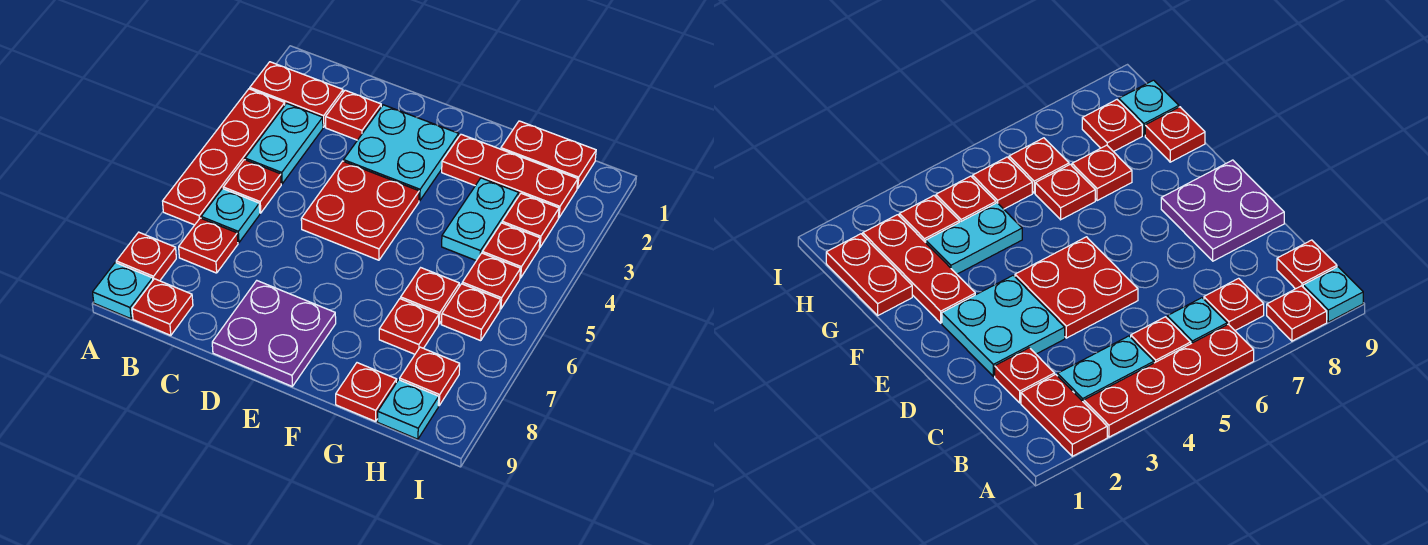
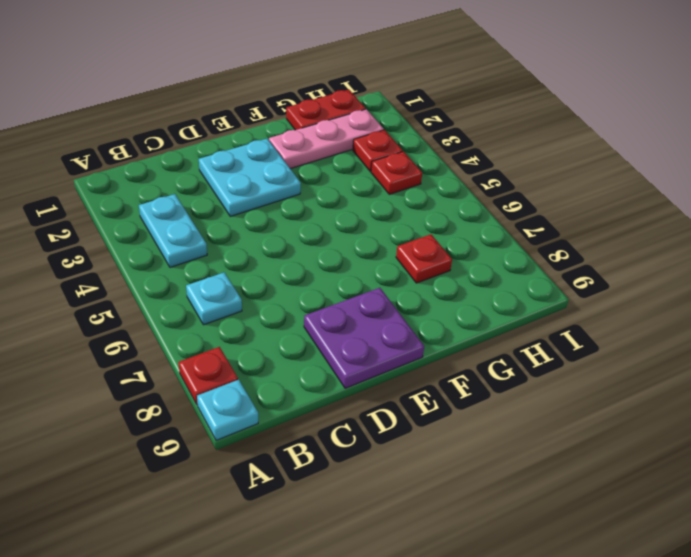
pink 1x3 plate [269,109,384,169] -> red 1x3 plate [442,134,578,218]
none -> red 1x2 plate [250,62,343,127]
none -> red 1x4 plate [163,89,285,225]
none -> red 1x1 plate [223,160,281,213]

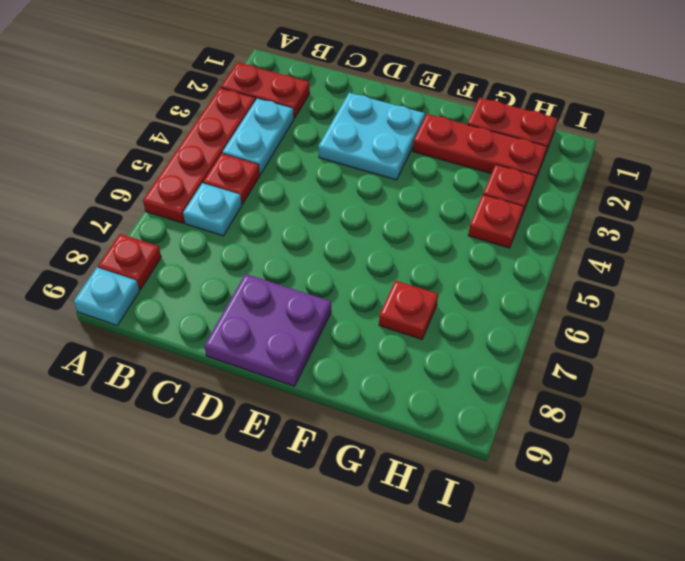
none -> red 1x1 plate [179,218,238,273]
none -> red 1x1 plate [132,279,193,335]
none -> red 1x1 plate [326,90,381,140]

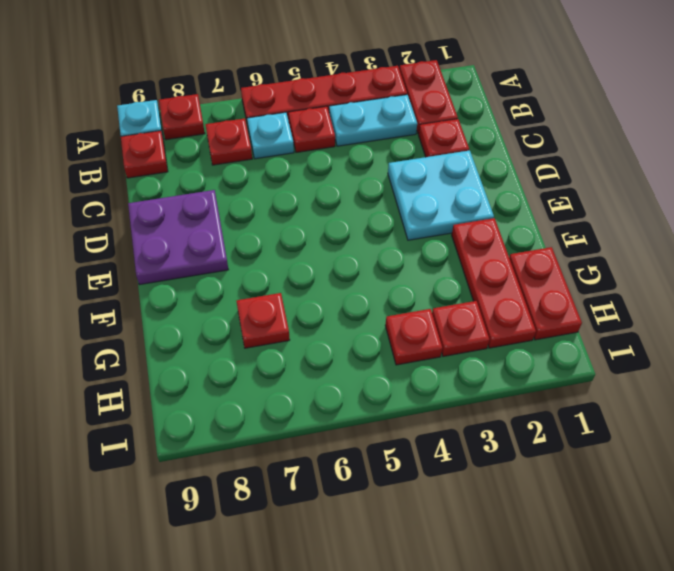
none -> red 2x2 plate [301,161,419,260]
none -> cyan 1x2 plate [442,178,519,261]
none -> red 1x1 plate [401,268,459,324]

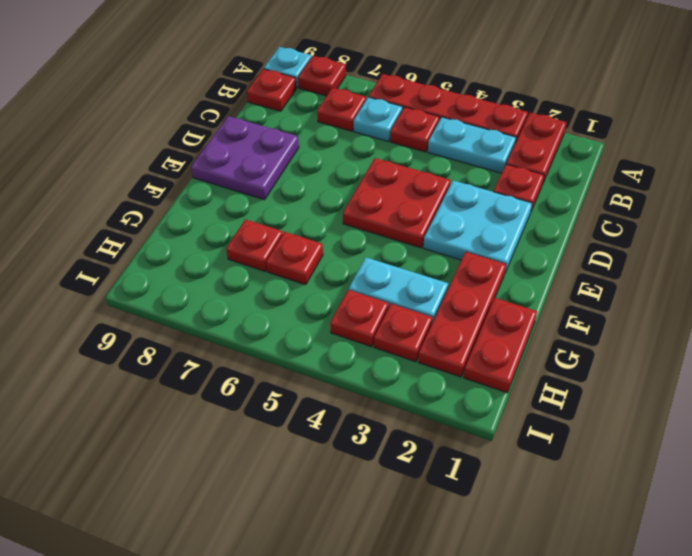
none -> red 1x1 plate [336,363,397,421]
none -> red 1x1 plate [462,253,521,309]
none -> red 1x1 plate [441,284,501,341]

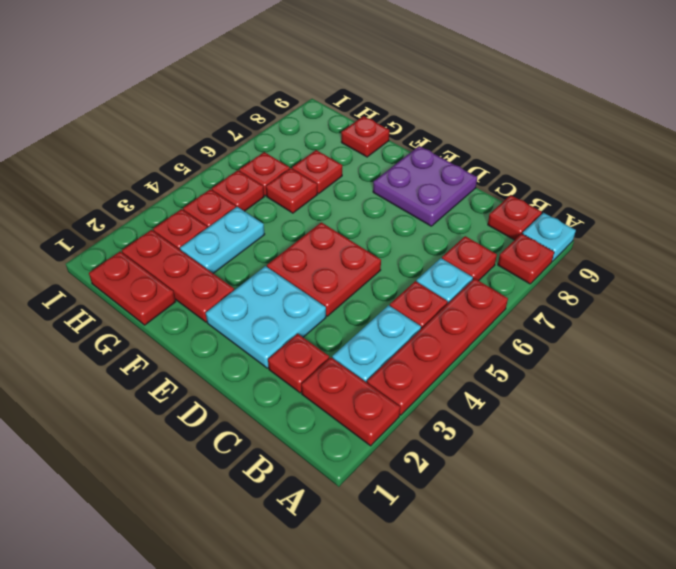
none -> red 1x1 plate [400,347,460,406]
none -> cyan 1x1 plate [378,380,439,439]

